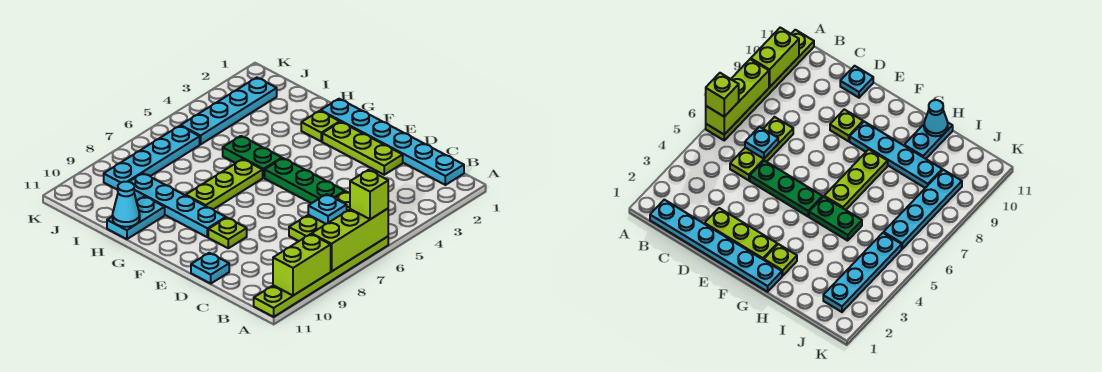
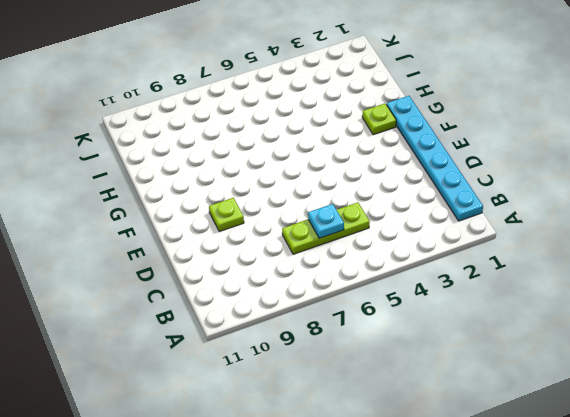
none -> lime 1x6 plate [254,237,388,317]
none -> lime 1x3 plate [322,122,403,175]
none -> green 1x3 plate [265,158,345,203]

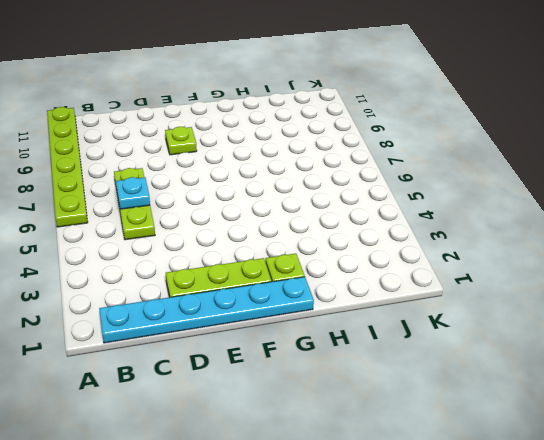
none -> green 1x3 plate [265,158,345,203]
none -> cyan 1x1 plate [191,253,229,283]
none -> cyan 1x4 plate [129,173,226,237]

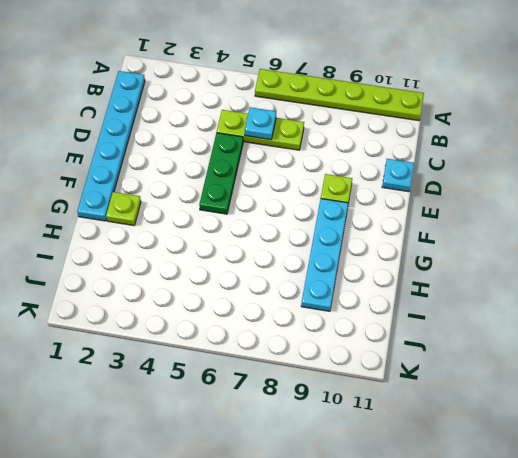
none -> lime 1x3 plate [322,122,403,175]
none -> green 1x2 plate [223,136,282,178]
none -> lime 1x3 plate [186,159,263,209]

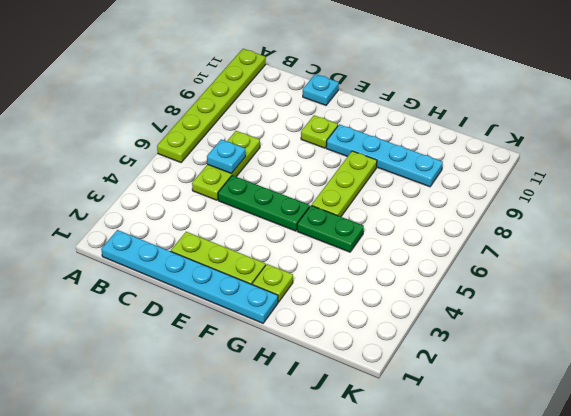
none -> cyan 1x2 plate [107,196,165,239]
none -> cyan 1x4 plate [181,78,277,144]
none -> cyan 1x4 plate [104,126,200,190]

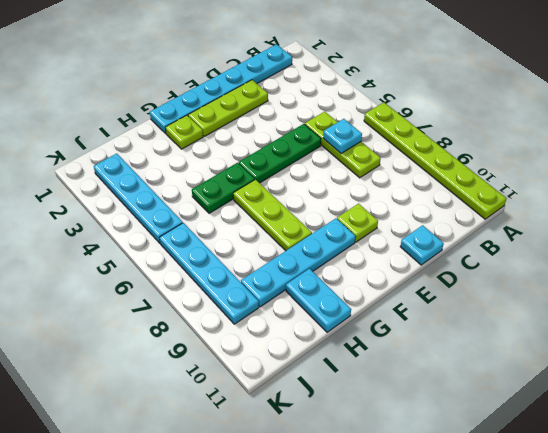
none -> lime 1x3 brick [312,209,388,271]
none -> lime 1x2 brick [273,234,331,296]
none -> cyan 1x1 cone [113,182,140,227]

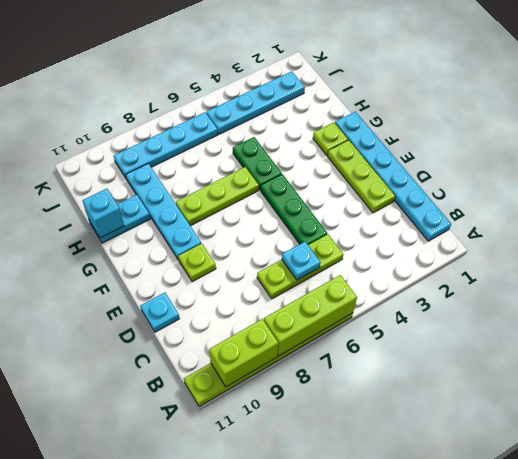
cyan 1x1 brick [82,189,124,238] -> cyan 1x1 cone [113,182,140,227]
none -> lime 1x1 brick [350,170,388,219]

